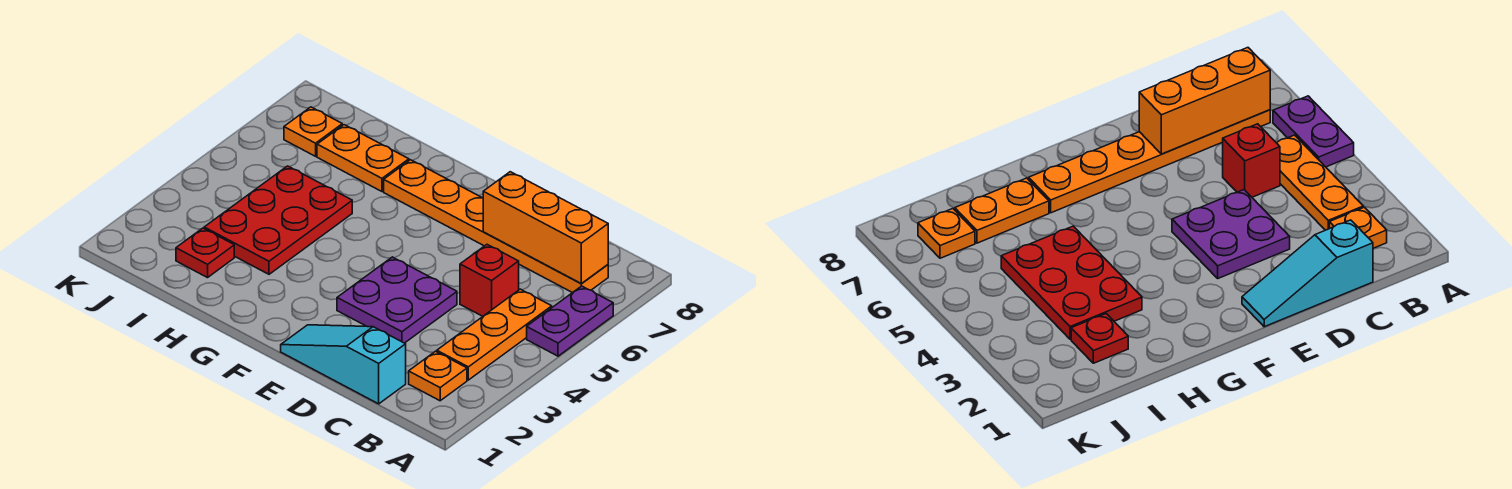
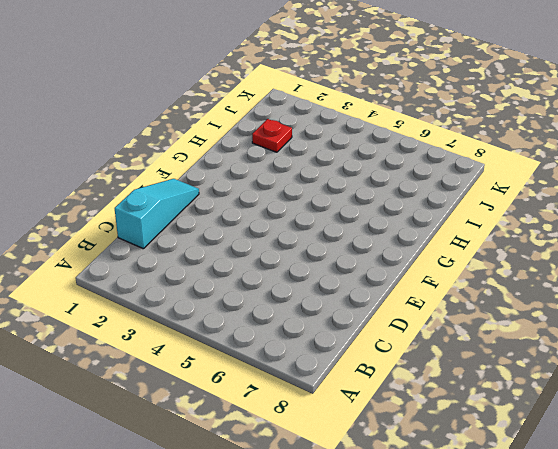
none -> purple 1x2 plate [527,286,613,356]
none -> orange 1x1 plate [409,351,467,401]
none -> orange 1x3 plate [437,289,552,380]

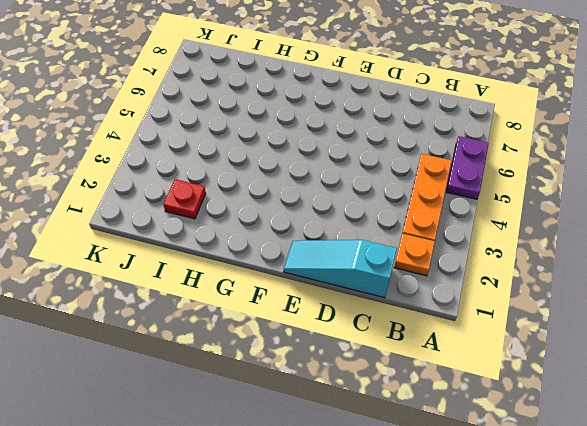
none -> orange 1x6 plate [384,160,608,293]
none -> red 1x1 brick [460,245,519,316]
none -> purple 2x2 plate [337,257,457,343]

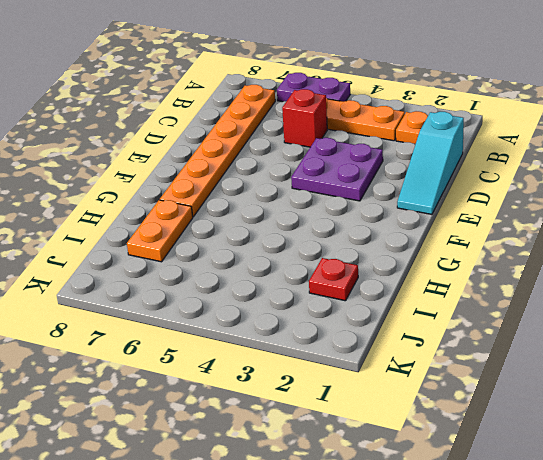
none -> red 2x3 plate [204,166,352,274]
none -> orange 1x1 plate [284,107,342,156]
none -> orange 1x3 brick [483,172,608,283]

